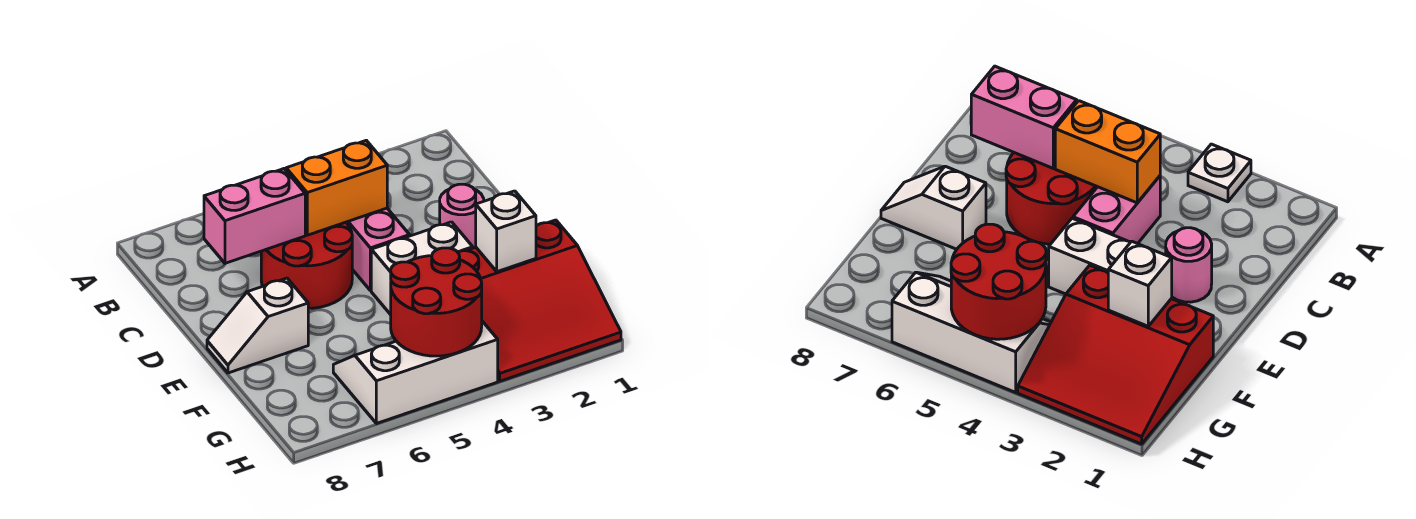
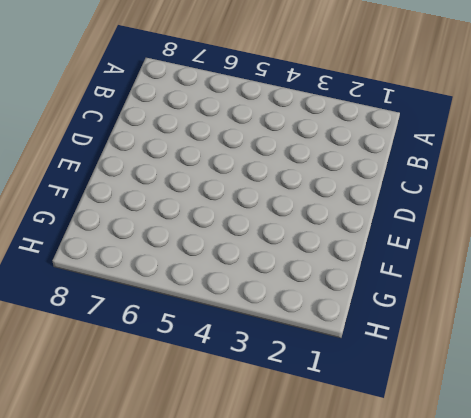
none -> white 1x1 plate [1188,144,1251,202]
none -> pink 1x2 brick [346,208,410,291]
none -> red 2x2 round brick [261,222,352,309]

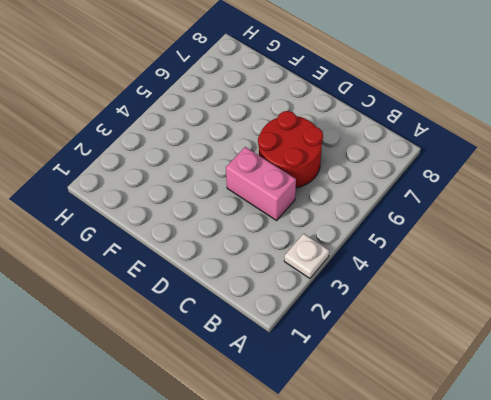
none -> pink 1x1 round brick [440,184,484,248]
none -> white 1x2 brick [371,222,473,315]
none -> white 1x2 slope [207,278,308,373]

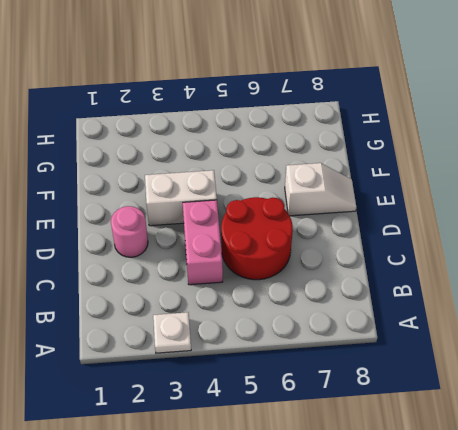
none -> red 3x3 slope [458,220,621,381]
none -> white 2x3 slope [333,321,498,424]
none -> orange 1x2 brick [286,140,387,235]

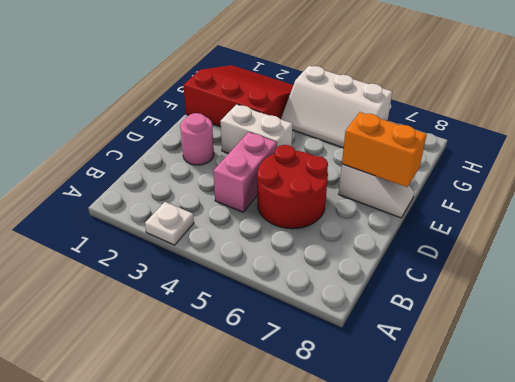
orange 1x2 brick [342,112,427,187] -> orange 1x2 brick moved to [286,140,387,235]
none -> pink 1x2 brick [204,169,305,263]
none -> white 1x1 brick [476,191,536,272]
none -> red 2x2 round brick [391,248,482,356]

